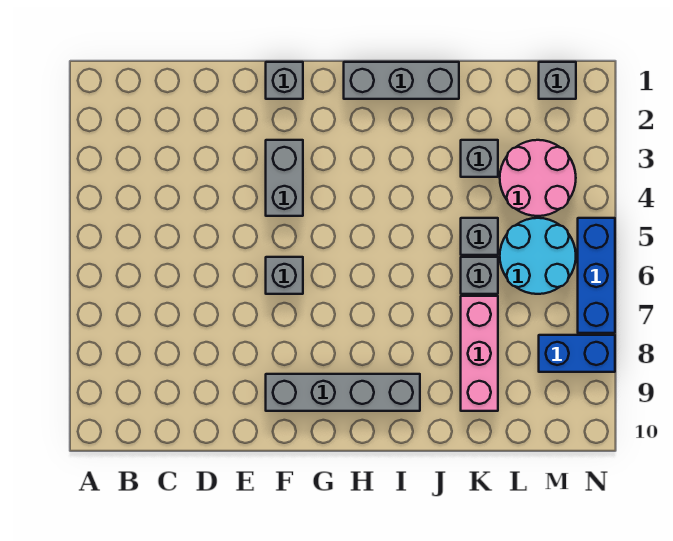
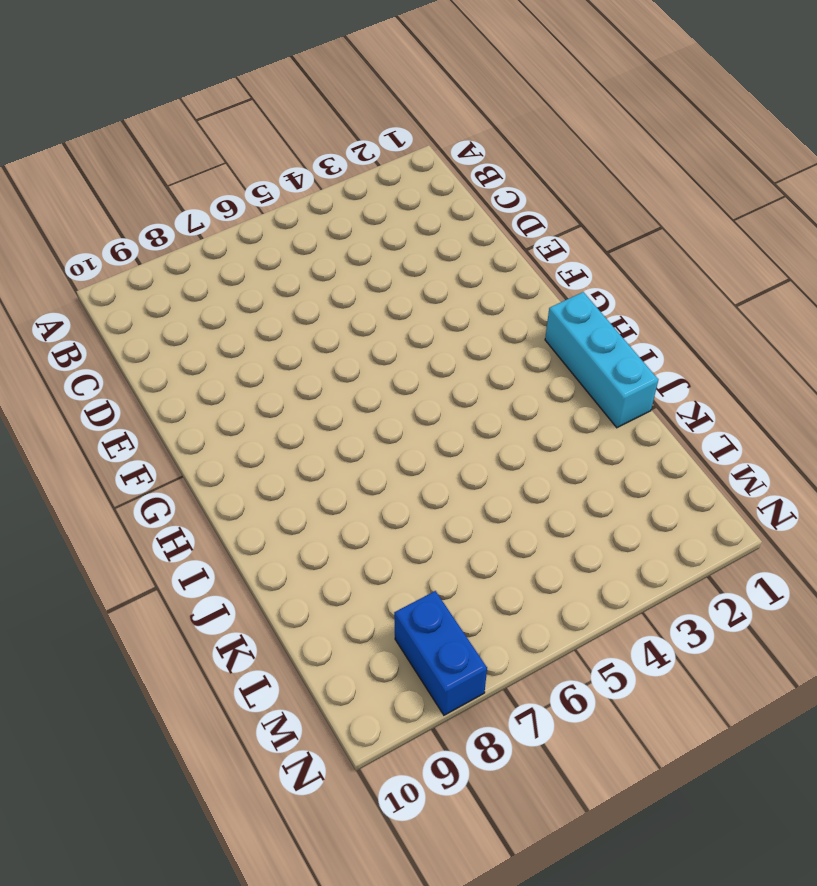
cyan 1x3 brick [545,292,658,428] -> grey 1x3 brick [344,62,459,99]
none -> grey 1x1 brick [266,62,303,99]
none -> grey 1x2 brick [266,140,303,216]
none -> grey 1x1 brick [266,257,303,294]

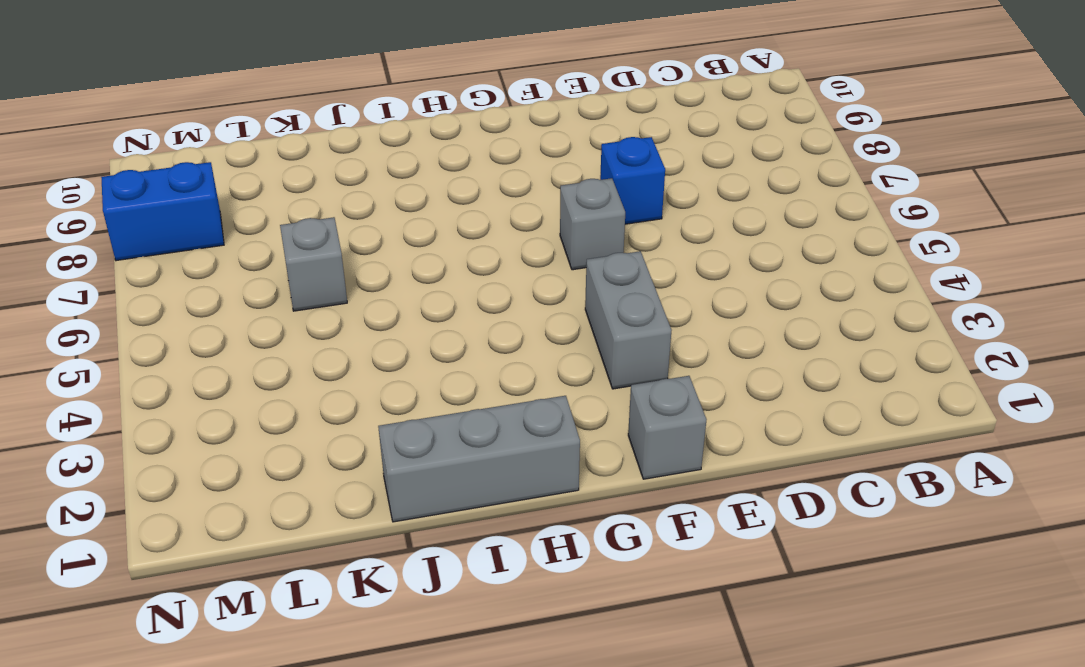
blue 1x1 brick [600,137,665,224] -> none
none -> grey 1x4 brick [266,374,420,411]
none -> grey 1x1 brick [461,140,498,177]
none -> grey 1x1 brick [461,218,498,255]

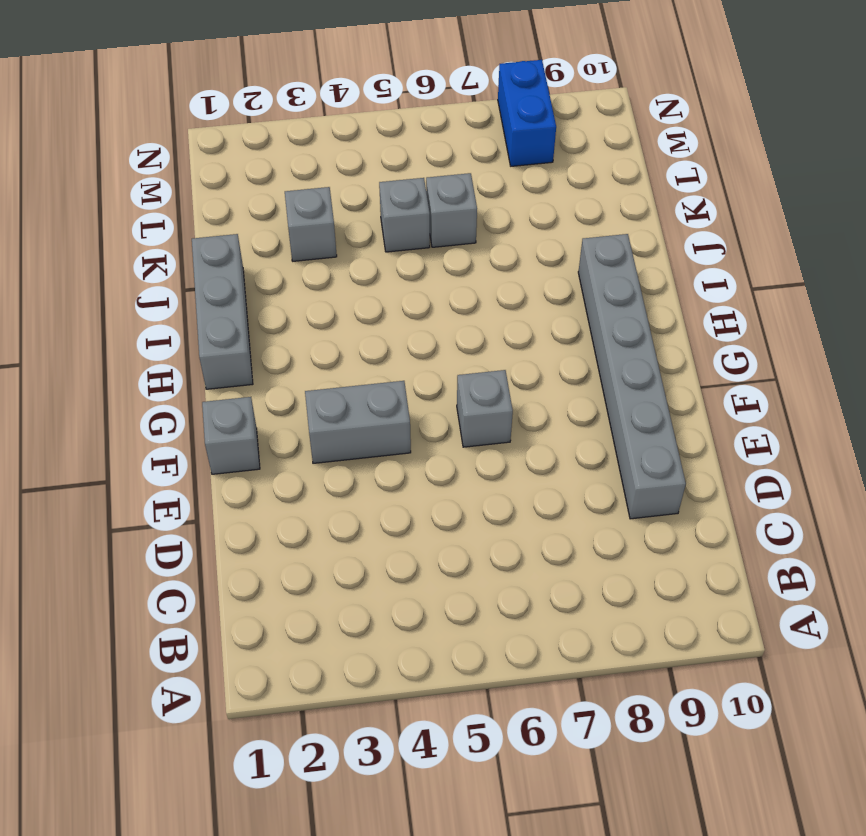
grey 1x6 brick [578,234,686,519] -> grey 1x4 brick [266,374,420,411]
none -> pink 1x3 brick [461,296,498,411]
none -> pink 2x2 round brick [500,140,576,216]
none -> cyan 2x2 round brick [500,218,576,294]

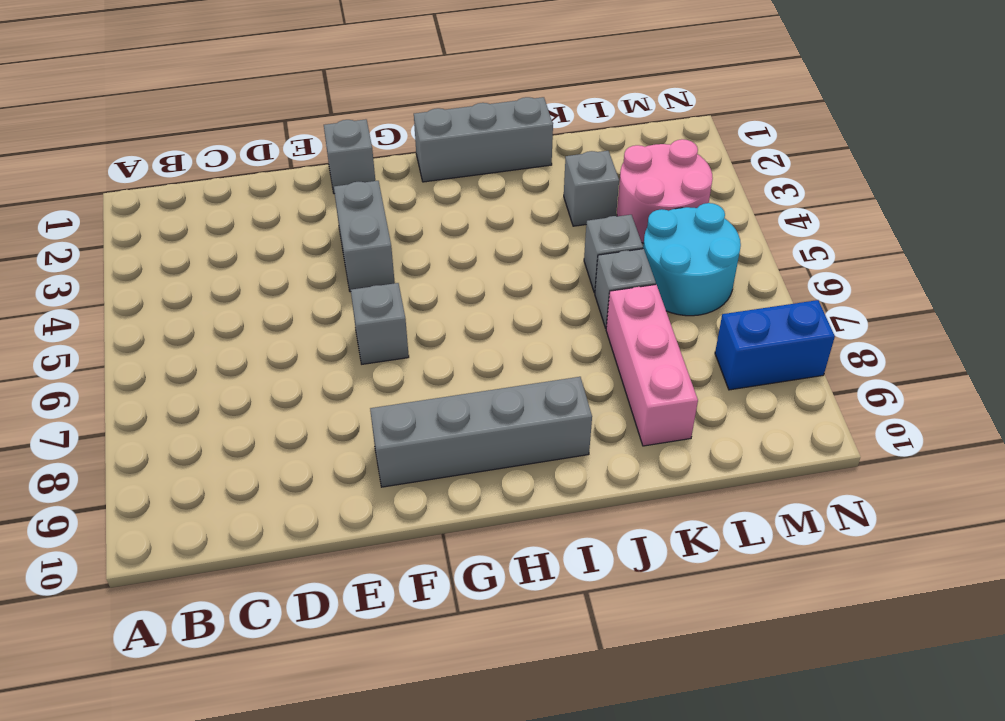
none -> grey 1x1 brick [539,62,576,99]
none -> blue 1x3 brick [578,218,615,333]

